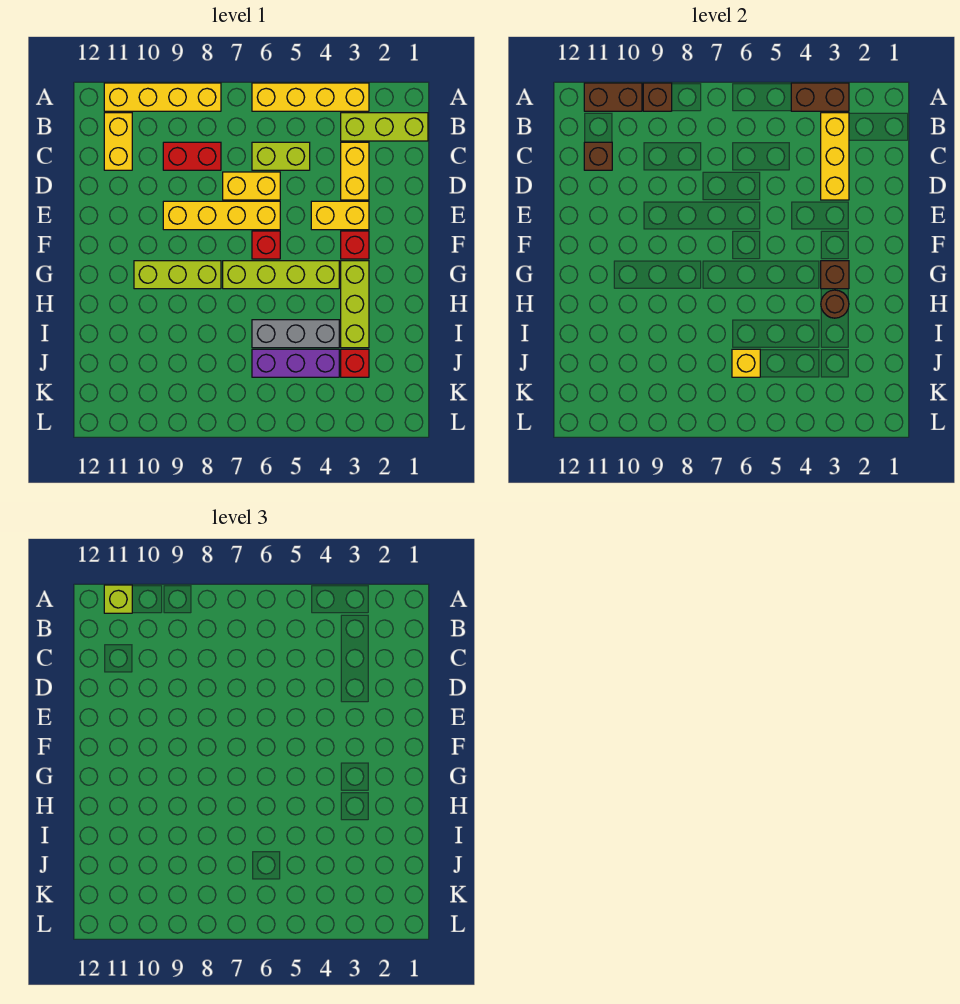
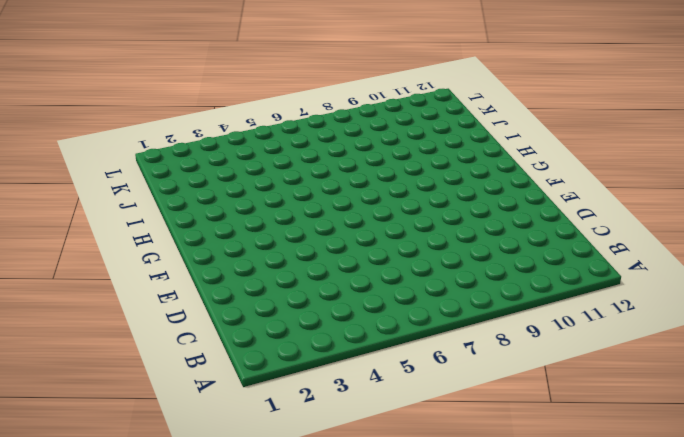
none -> yellow 1x4 brick [252,83,369,111]
none -> yellow 1x4 brick [104,83,221,111]
none -> lime 1x3 brick [341,113,428,141]

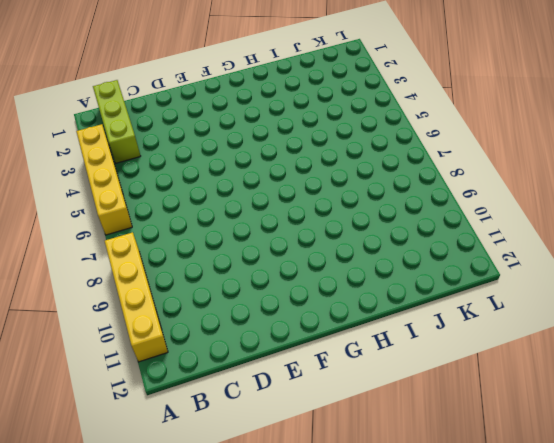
none -> yellow 1x2 brick [104,113,132,170]
none -> yellow 1x2 brick [341,142,369,200]
none -> lime 1x2 brick [252,142,310,170]

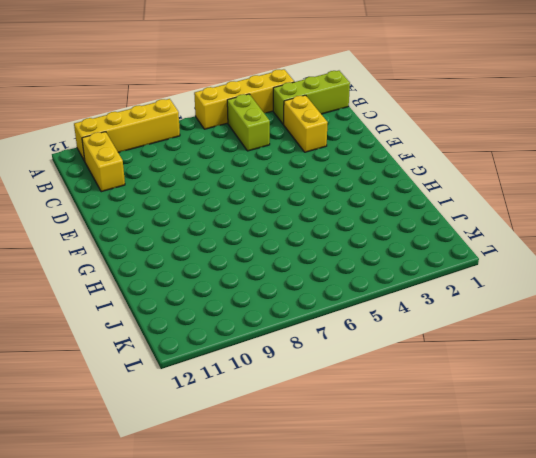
lime 1x2 brick [227,94,270,151] -> lime 1x2 brick turned to [252,142,310,170]
none -> red 1x2 brick [163,142,221,170]
none -> yellow 1x2 brick [223,172,280,200]
none -> yellow 1x2 brick [311,201,369,230]

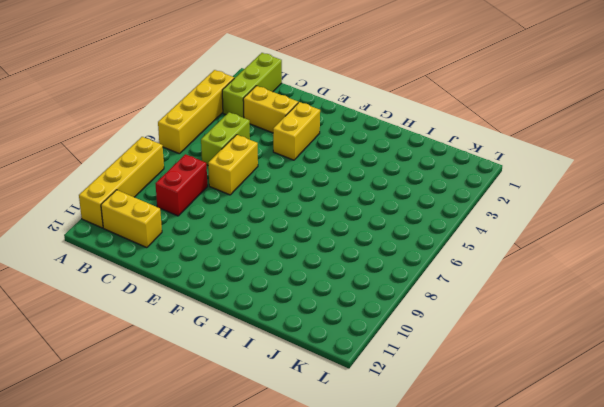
none -> yellow 1x4 brick [163,201,280,230]
none -> red 1x1 brick [341,231,369,259]
none -> red 1x1 brick [252,231,280,259]

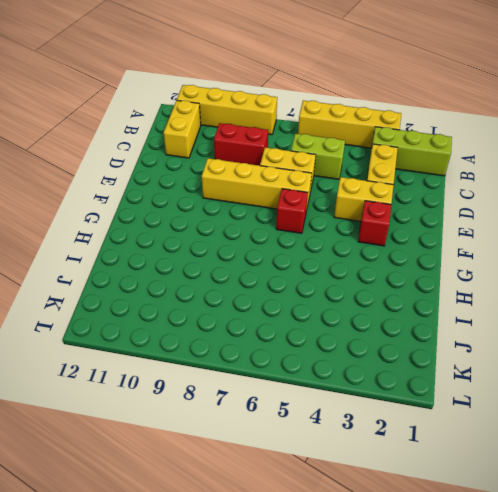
none -> lime 1x3 brick [341,261,369,348]
none -> lime 1x4 brick [223,261,339,289]
none -> lime 1x3 brick [134,261,221,289]

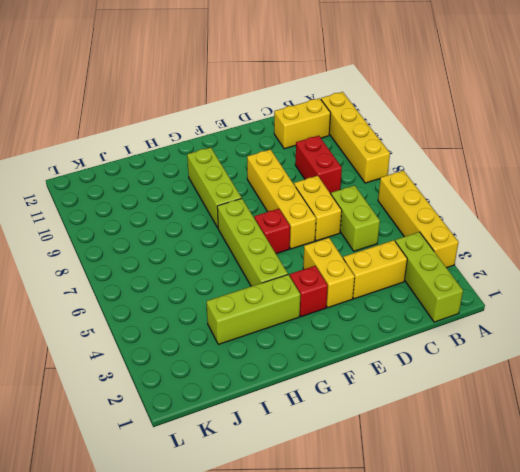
none -> grey 1x3 brick [252,320,339,348]
none -> red 1x1 brick [341,349,369,377]
none -> purple 1x3 brick [252,349,339,377]

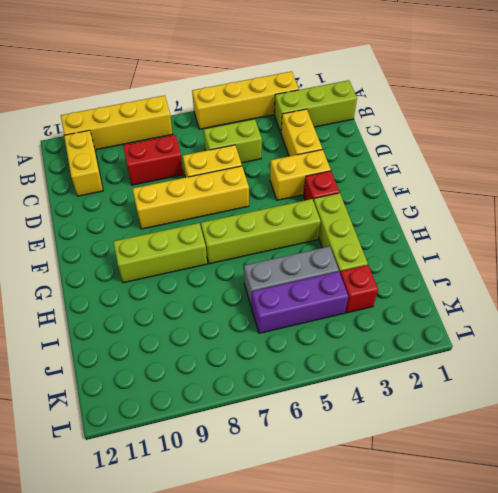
none -> red 1x1 brick [252,231,280,259]
none -> brown 1x2 brick [791,83,849,111]
none -> brown 1x1 brick [643,83,672,111]

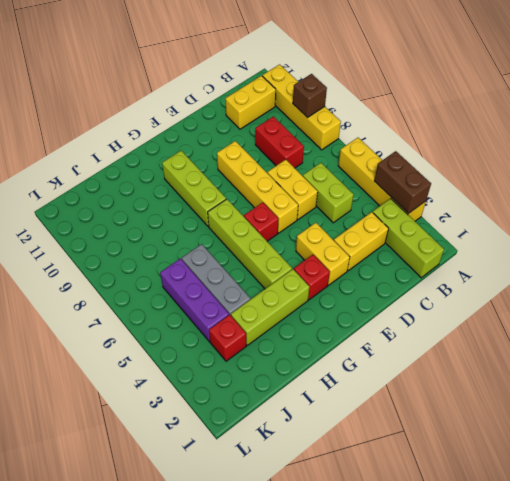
none -> brown 1x2 brick [584,83,642,111]
none -> yellow 1x3 brick [821,113,849,200]
none -> brown 1x1 brick [584,142,612,170]

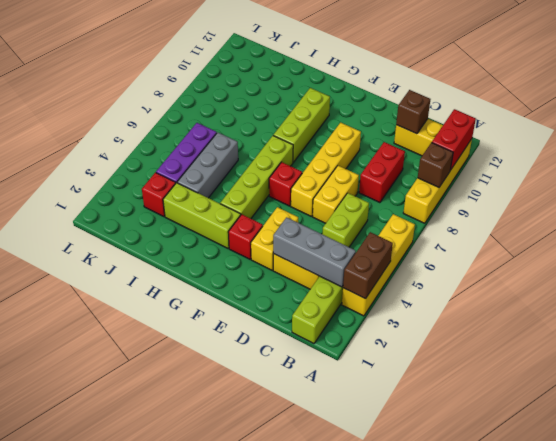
red 1x2 brick [432,109,476,170] -> brown 1x2 brick [584,83,642,111]
grey 1x3 brick [273,217,356,287] -> yellow 1x3 brick [821,113,849,200]
none -> brown 1x1 brick [821,261,849,289]
none -> brown 1x1 round brick [821,290,849,318]
none -> yellow 1x1 brick [732,349,760,377]

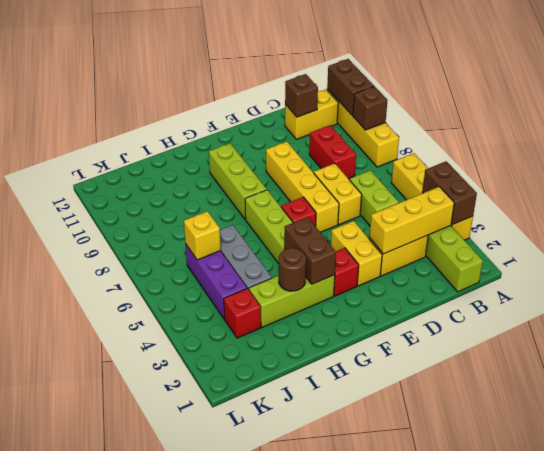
brown 1x2 brick [284,217,336,284] -> brown 1x1 brick [821,261,849,289]
none -> lime 1x1 brick [104,585,132,613]

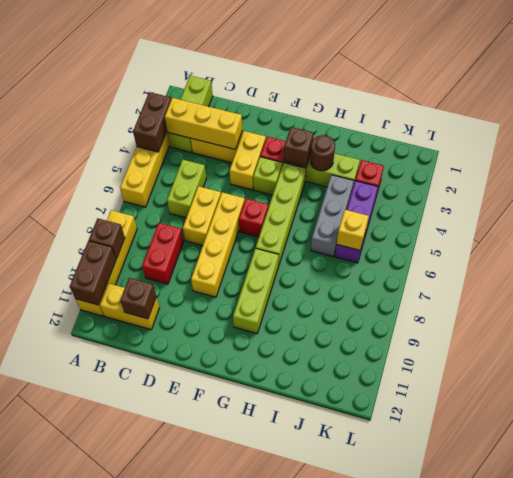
lime 1x1 brick [253,157,282,195] -> lime 1x1 brick moved to [104,585,132,613]

